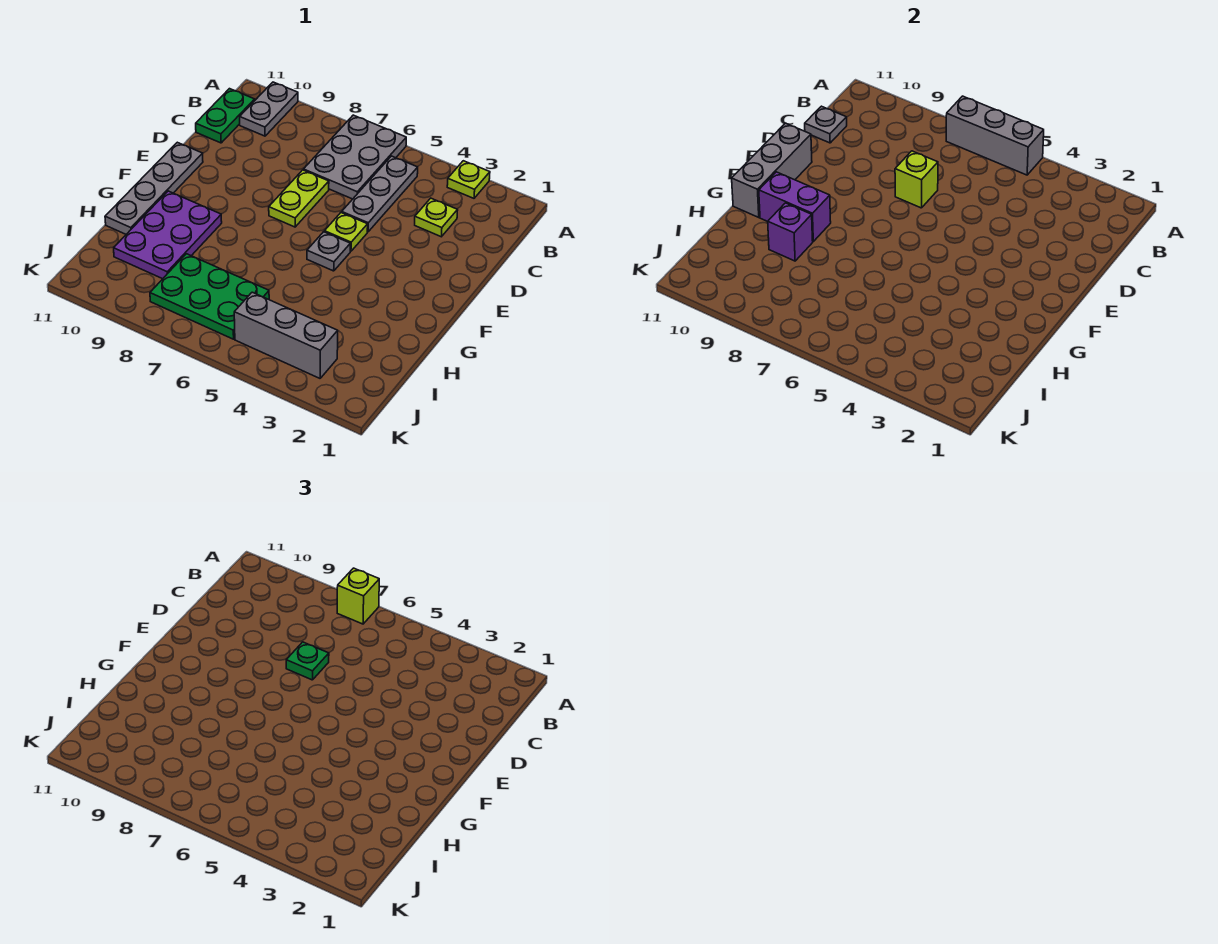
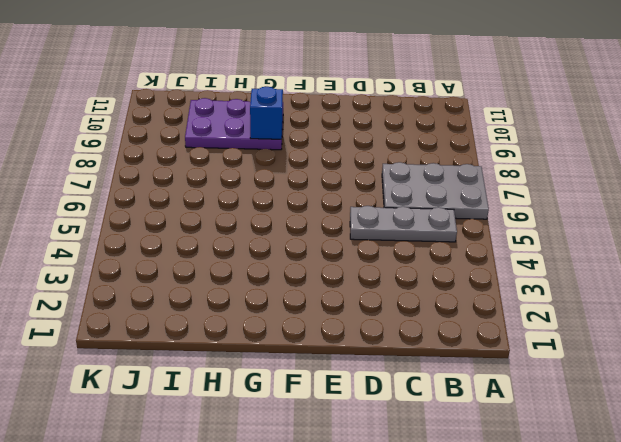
blue 1x1 brick [250,87,283,139] -> purple 1x2 brick [759,172,831,241]
none -> lime 1x1 plate [447,161,490,198]
none -> grey 1x2 plate [240,82,298,136]
none -> green 1x2 plate [196,89,255,143]

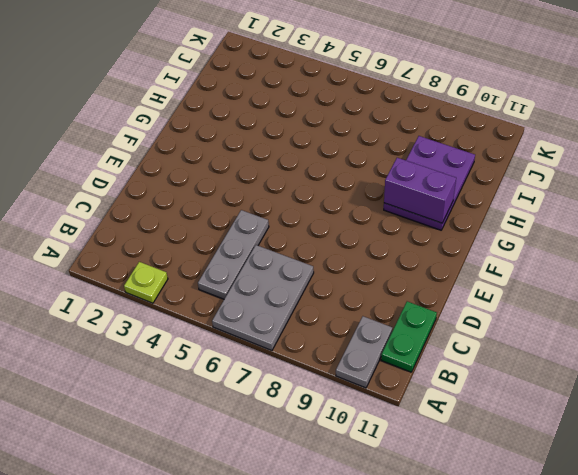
none -> lime 1x1 plate [415,198,458,237]
none -> lime 1x2 plate [269,170,329,227]
none -> lime 1x1 plate [324,212,368,251]

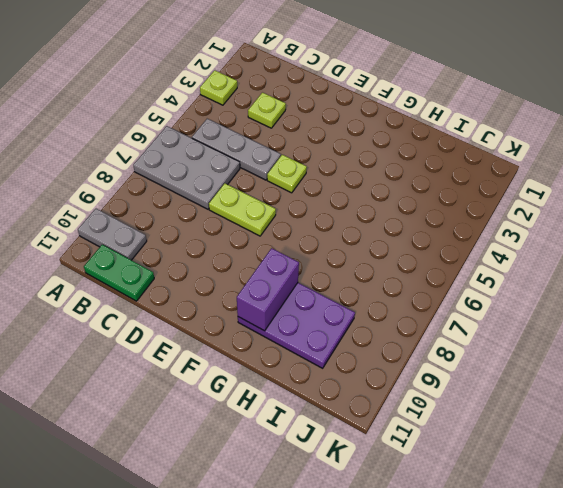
none -> grey 1x4 plate [105,142,203,234]
none -> grey 1x1 plate [307,232,350,271]
none -> green 2x3 plate [150,254,269,339]

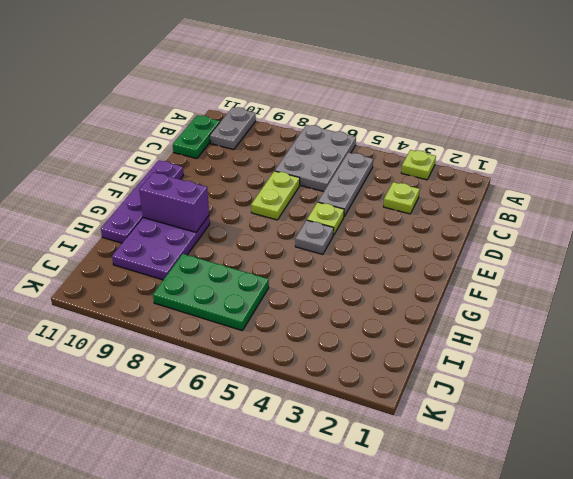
purple 1x4 plate [101,160,184,243] -> grey 1x4 plate [105,142,203,234]
none -> grey 1x3 brick [234,292,338,378]
none -> grey 1x3 brick [946,96,1044,175]
none -> grey 1x1 plate [805,106,847,143]

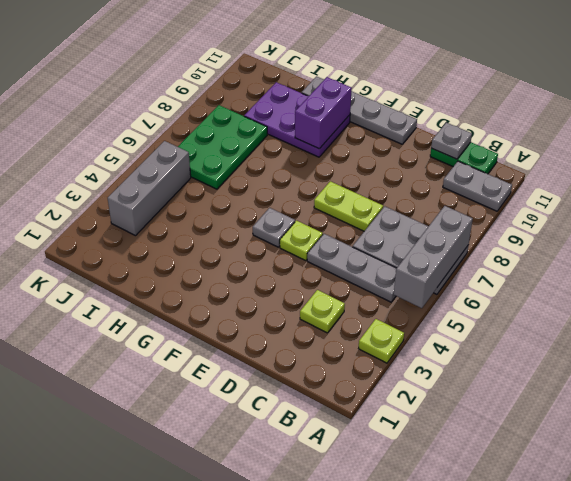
none -> lime 1x1 brick [895,151,938,208]
none -> grey 1x3 brick [732,123,812,218]
none -> purple 1x1 brick [768,203,813,261]

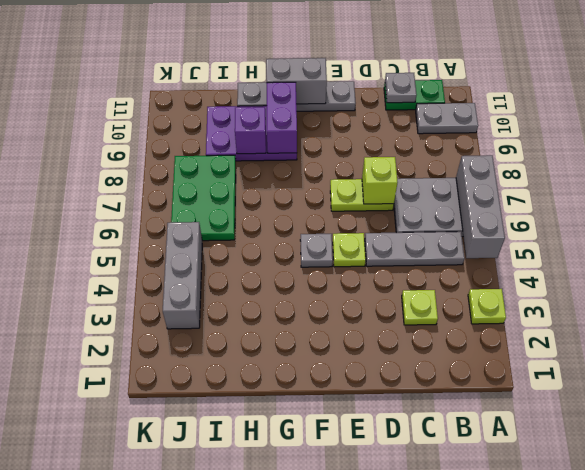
grey 1x2 brick [266,58,327,104] -> grey 1x3 brick [732,123,812,218]
none -> lime 1x1 brick [337,568,379,624]
none -> green 1x1 plate [286,642,329,680]

